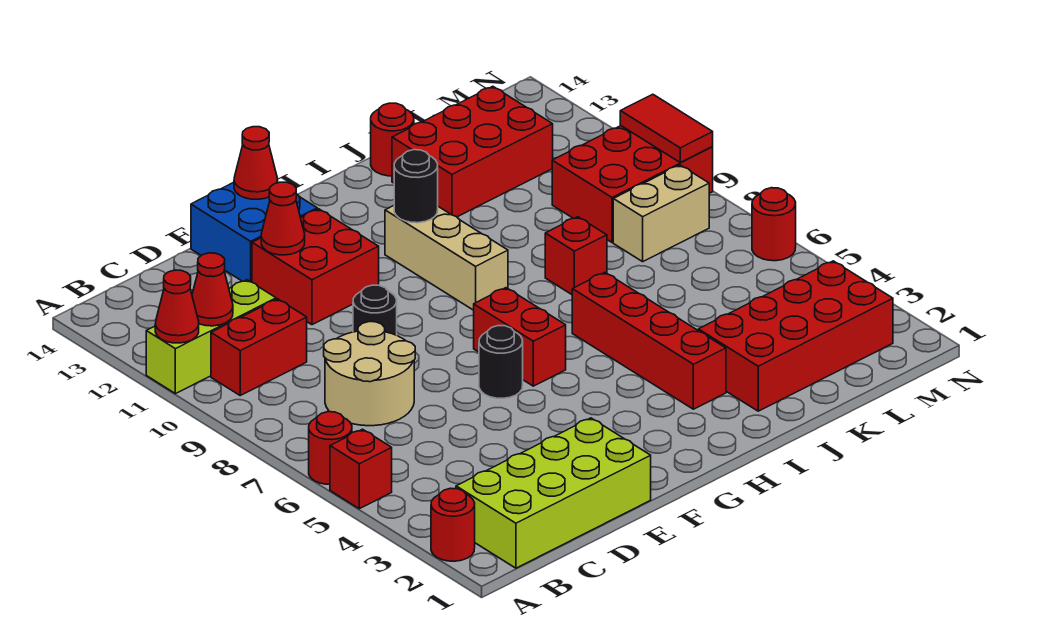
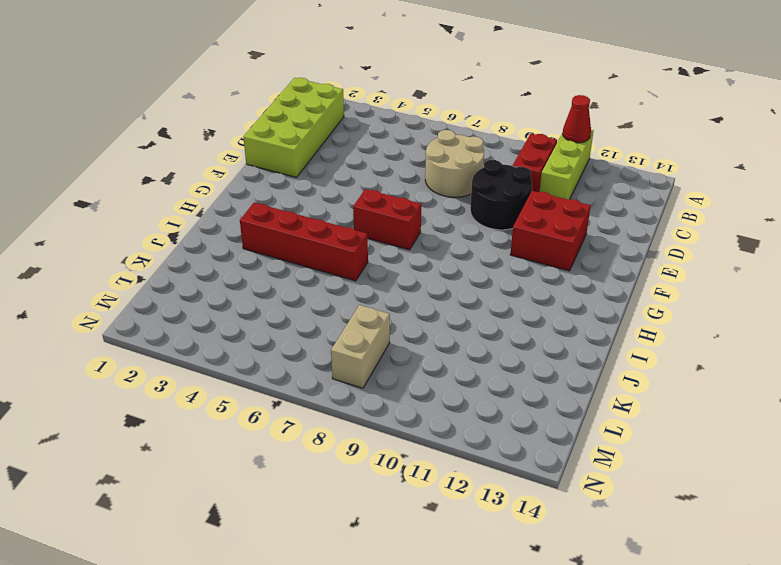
black 2x2 round brick [470,160,532,230] -> black 1x1 round brick [353,285,397,335]
none -> red 1x1 round brick [431,488,475,561]
none -> red 1x1 brick [330,429,392,509]
none -> red 1x1 round brick [309,412,352,484]

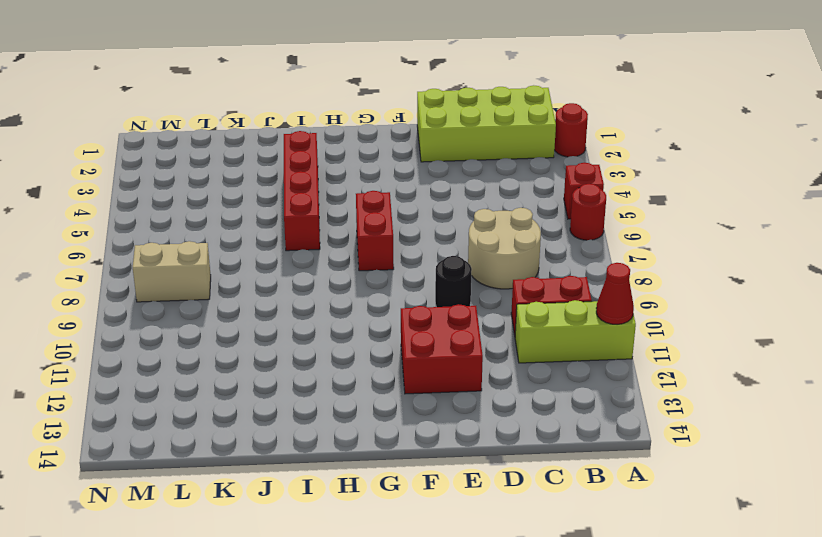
none -> blue 2x2 brick [191,182,317,282]
none -> black 1x1 round brick [479,326,523,398]
none -> tan 1x3 brick [385,206,508,310]

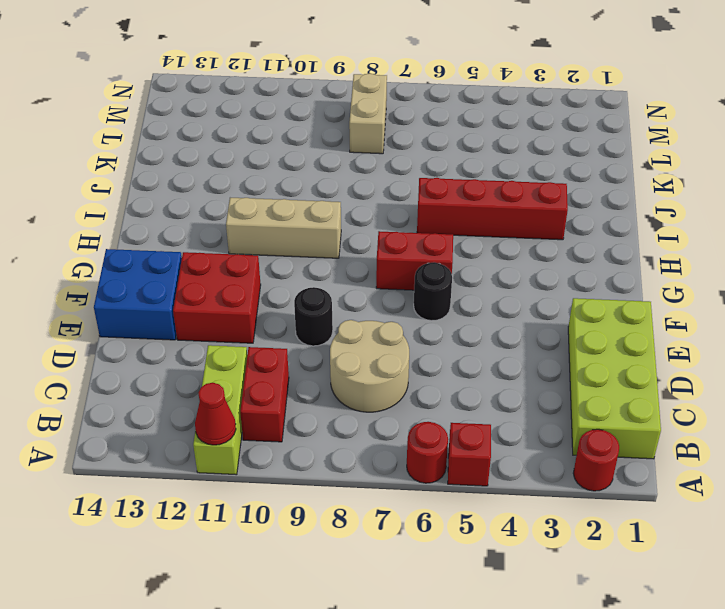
none -> red 2x4 brick [698,261,893,411]
none -> red 1x1 brick [545,217,607,294]
none -> red 2x3 brick [392,86,553,217]

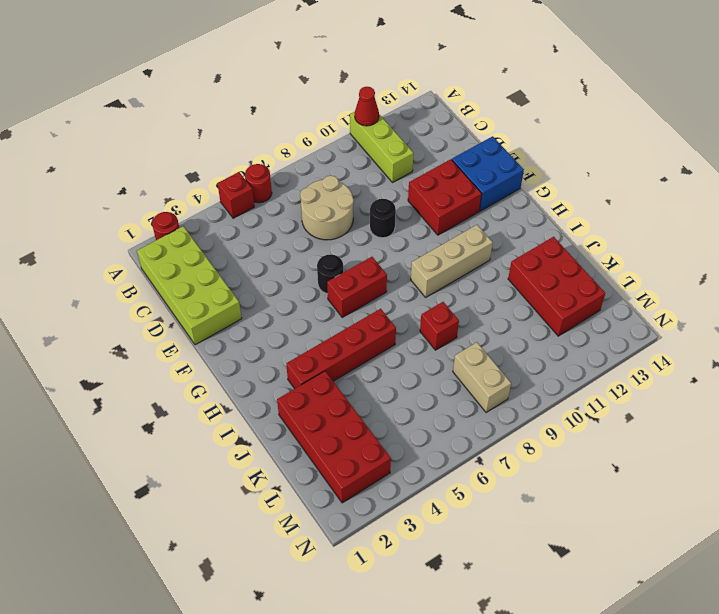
none -> red 1x2 brick [211,299,307,395]
none -> red 1x1 round brick [371,103,414,176]
none -> red 2x3 brick [552,126,713,242]

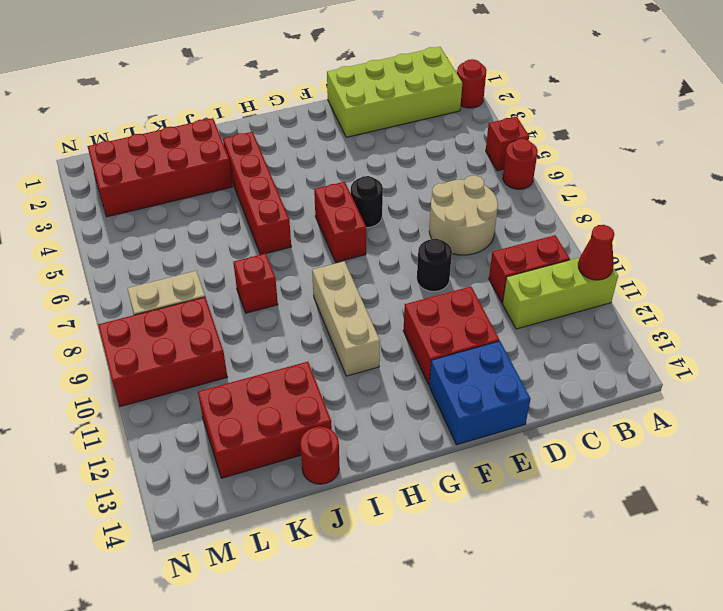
none -> red 1x1 round brick [752,188,796,261]
none -> red 1x1 cone [192,253,233,326]
none -> red 1x1 cone [261,182,305,255]

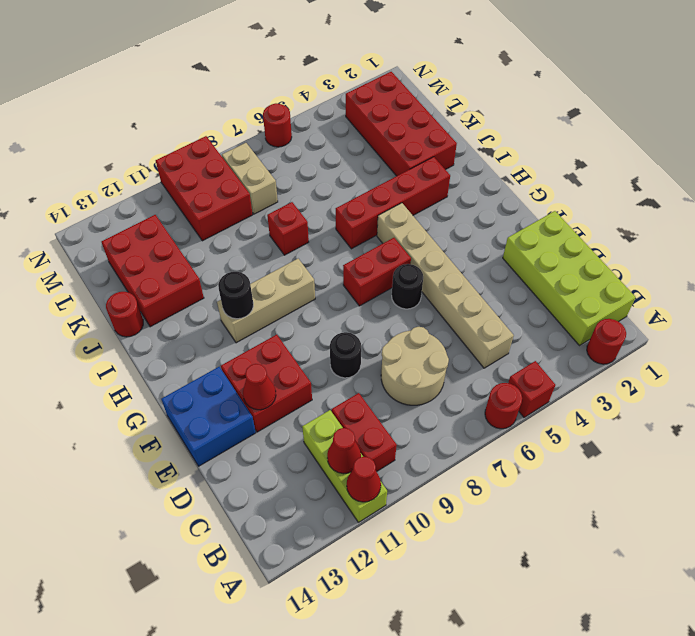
tan 1x6 brick [377,203,514,368] -> none
none -> red 1x1 cone [234,127,278,199]
none -> red 1x2 tile [620,94,713,162]

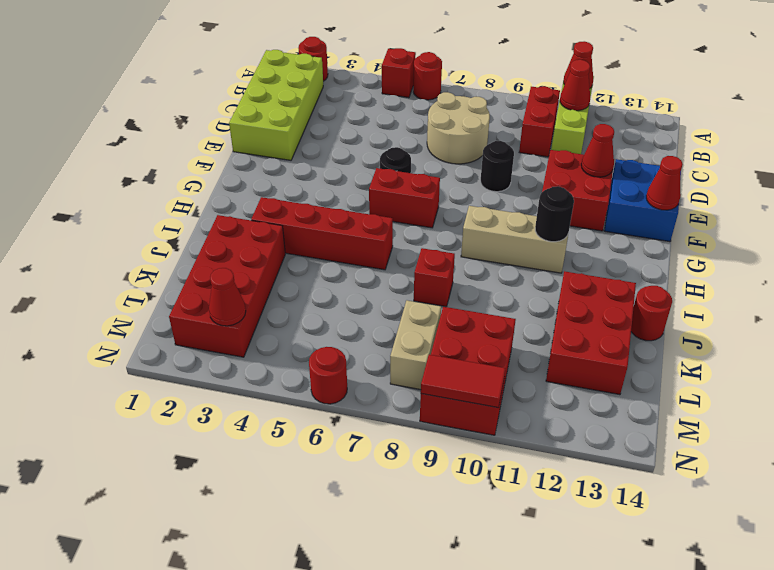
red 1x1 cone [209,268,246,326] -> none

